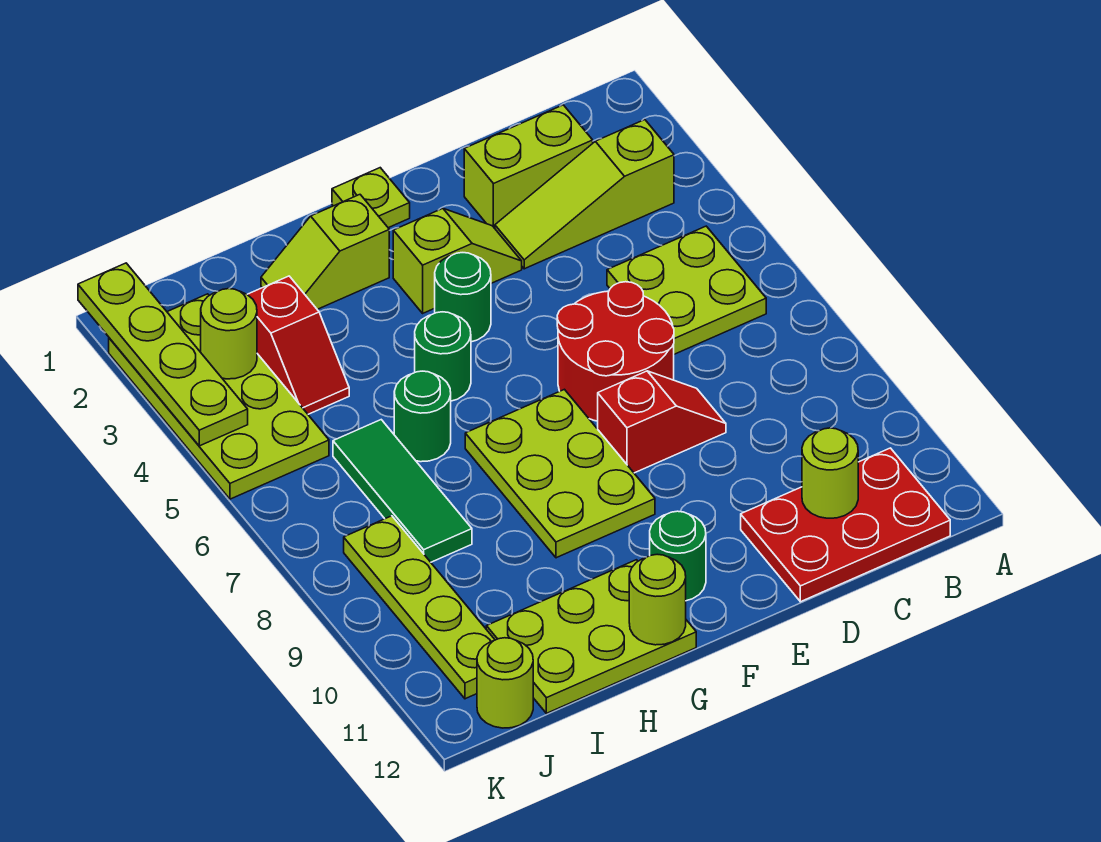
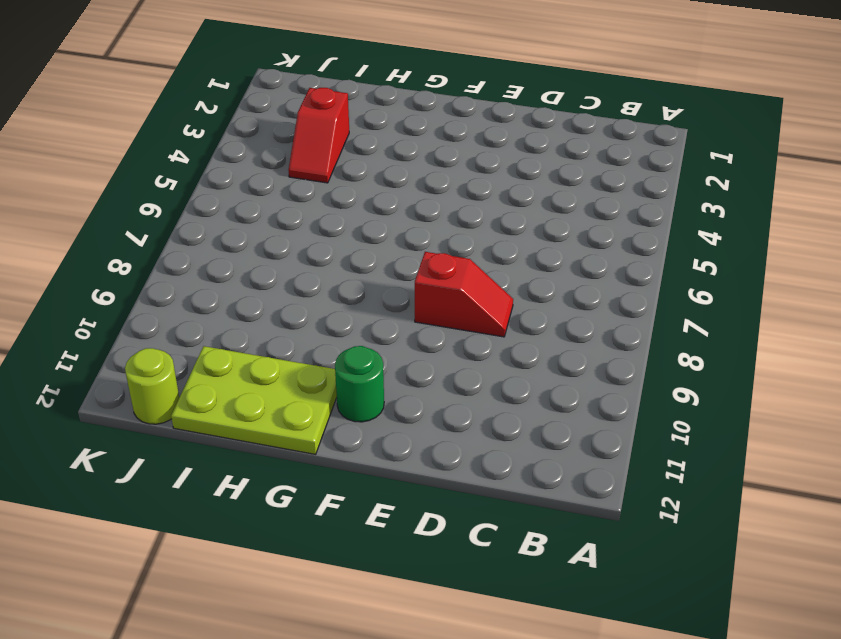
none -> lime 1x3 slope [495,120,674,269]
none -> lime 2x2 plate [607,226,766,354]
none -> red 2x3 plate [741,448,950,602]

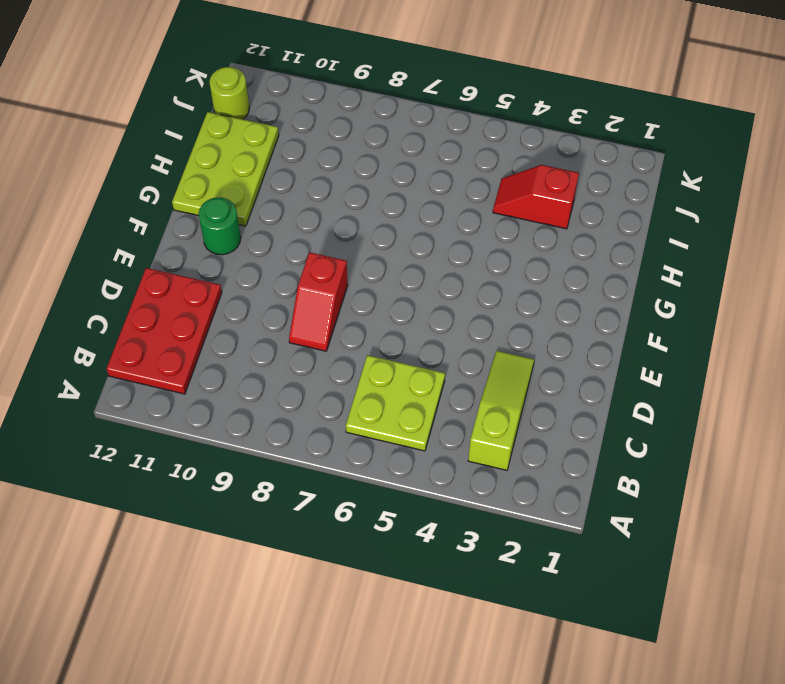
none -> lime 1x2 brick [464,105,593,228]
none -> red 2x2 round brick [557,282,674,421]
none -> lime 1x2 slope [393,208,522,313]

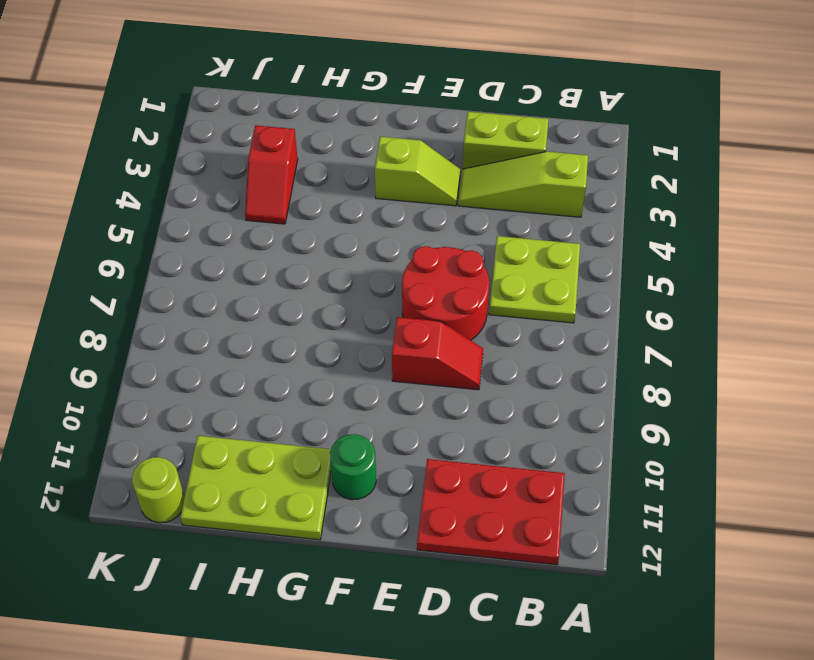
none -> lime 1x1 plate [332,168,410,228]
none -> green 1x1 round brick [435,253,491,342]
none -> lime 2x3 plate [465,389,655,558]

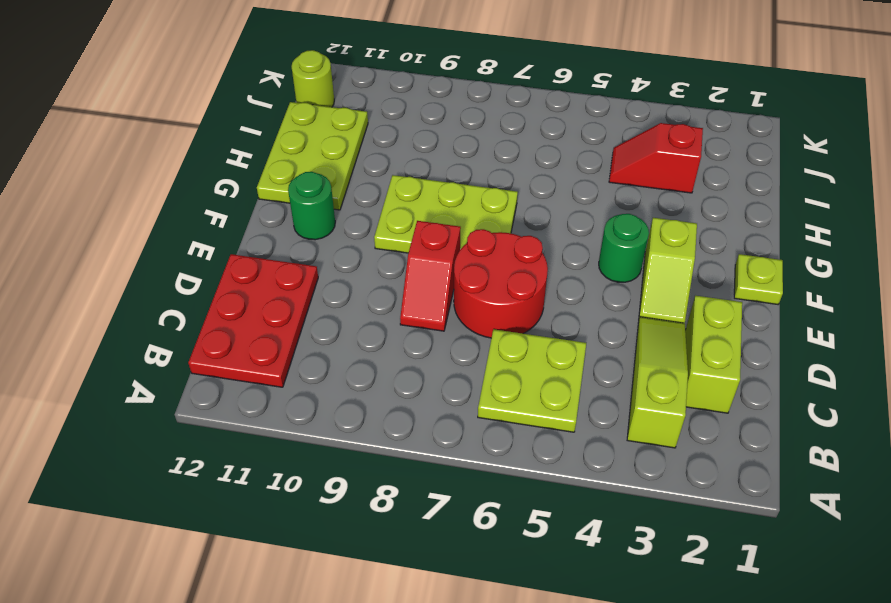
none -> lime 1x2 slope [261,195,389,309]
none -> green 1x1 round brick [415,312,471,401]
none -> green 1x1 round brick [394,371,451,462]

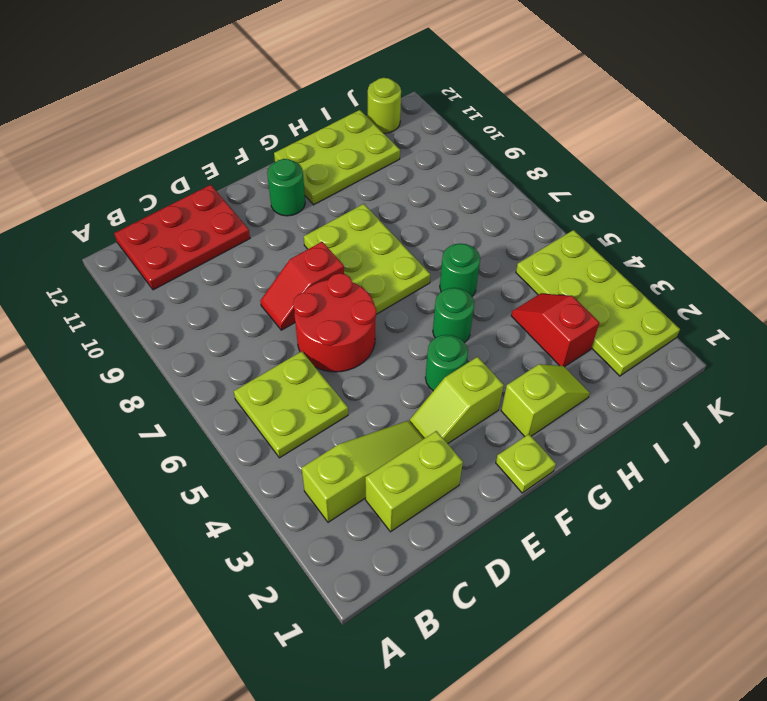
none -> green 1x3 tile [333,420,472,562]
none -> lime 1x4 plate [344,516,495,699]
none -> lime 1x1 round brick [802,428,858,518]

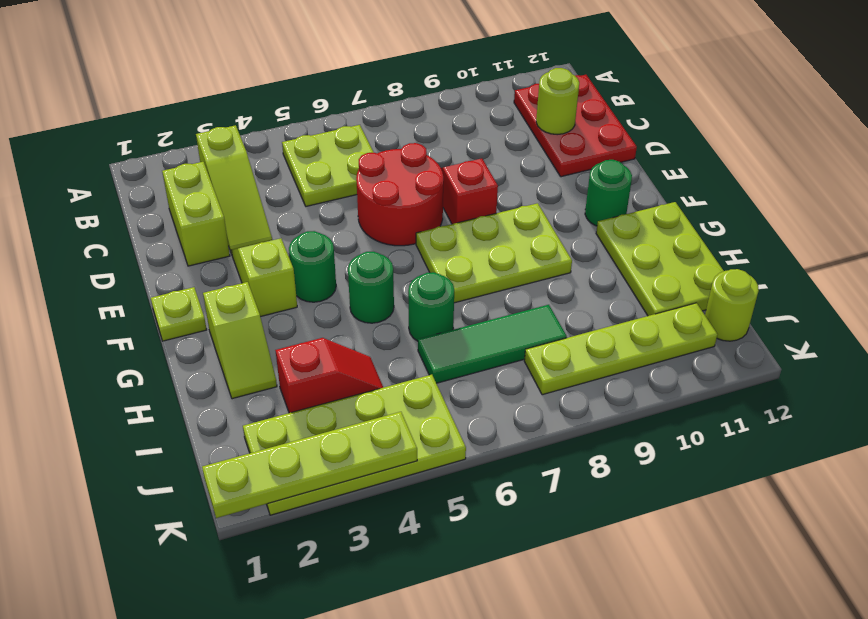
none -> lime 1x1 round brick [629,554,686,645]
none -> lime 1x1 round brick [201,289,257,379]

